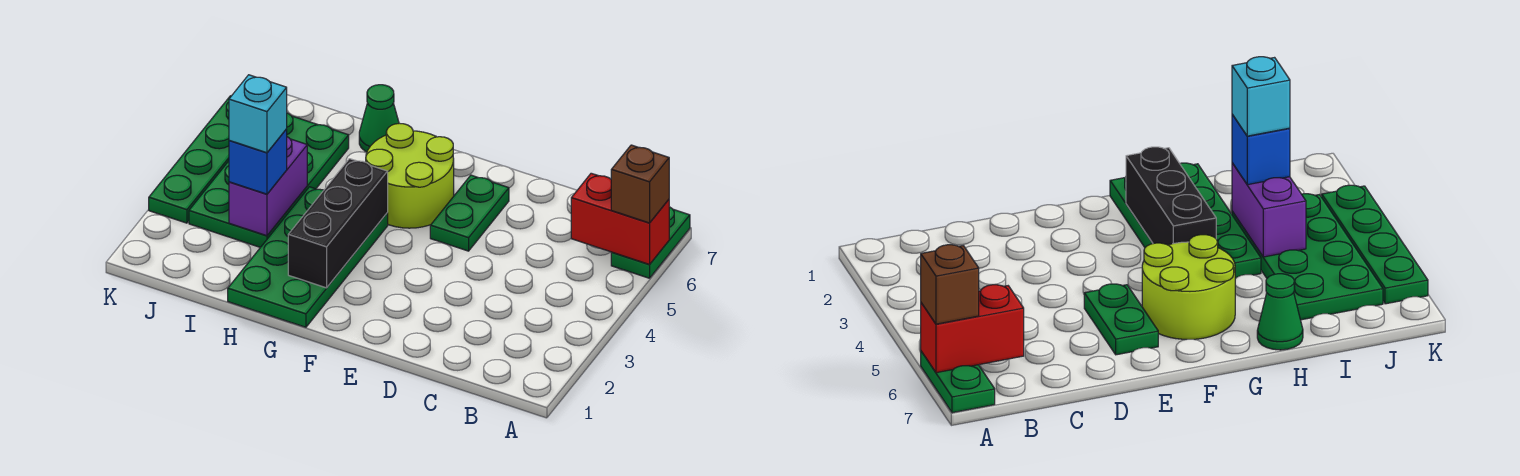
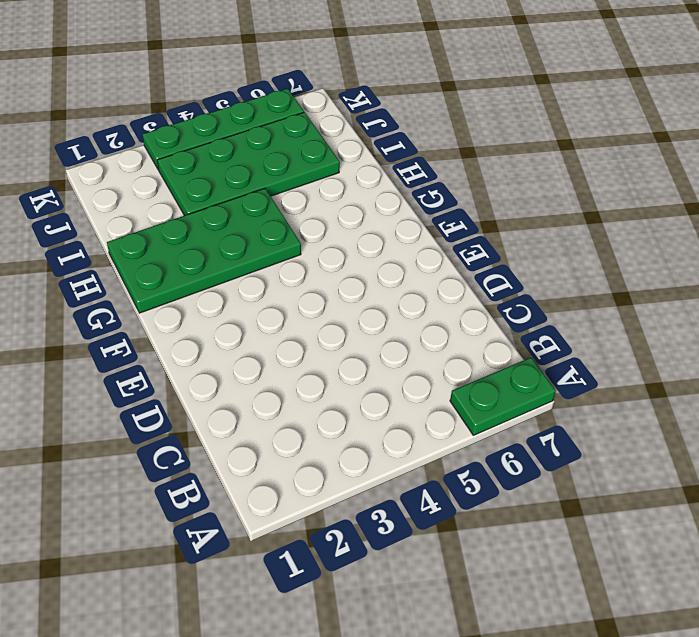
none -> green 1x2 plate [430,175,509,251]
none -> lime 2x2 round brick [366,123,454,228]
none -> green 1x1 cone [359,85,399,152]

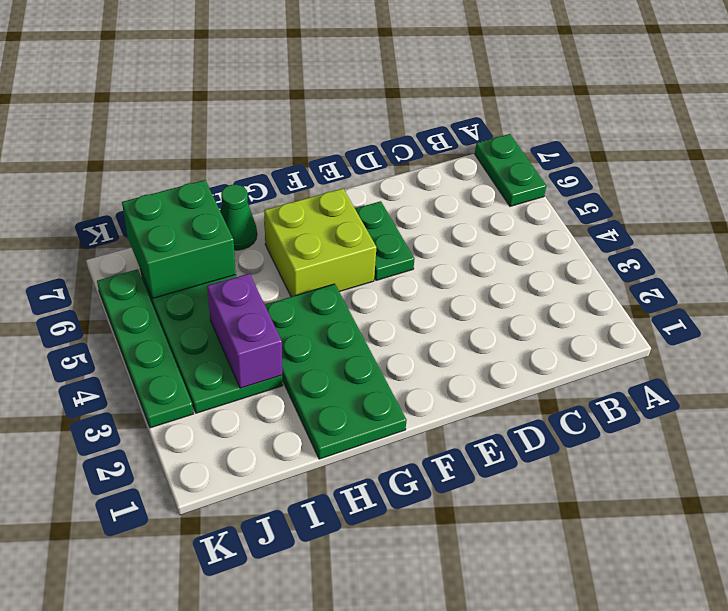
lime 2x2 brick [264,189,377,297] -> lime 2x2 round brick [366,123,454,228]
green 2x2 brick [122,180,236,299] -> none
none -> red 1x2 brick [571,173,669,264]
none -> black 1x3 brick [288,159,388,288]
none -> brown 1x1 brick [611,145,669,223]

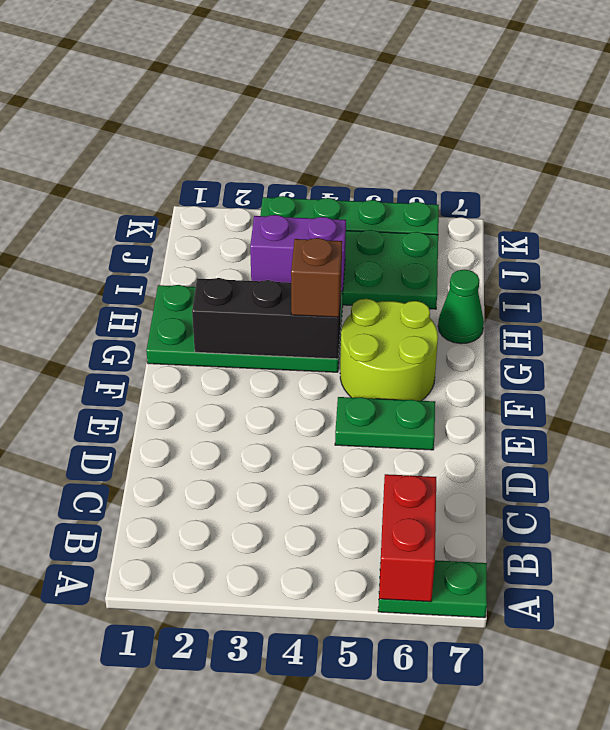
brown 1x1 brick [291,238,342,317] -> brown 1x1 brick moved to [611,145,669,223]
none -> blue 1x1 brick [229,129,287,194]
none -> cyan 1x1 brick [229,75,287,153]

